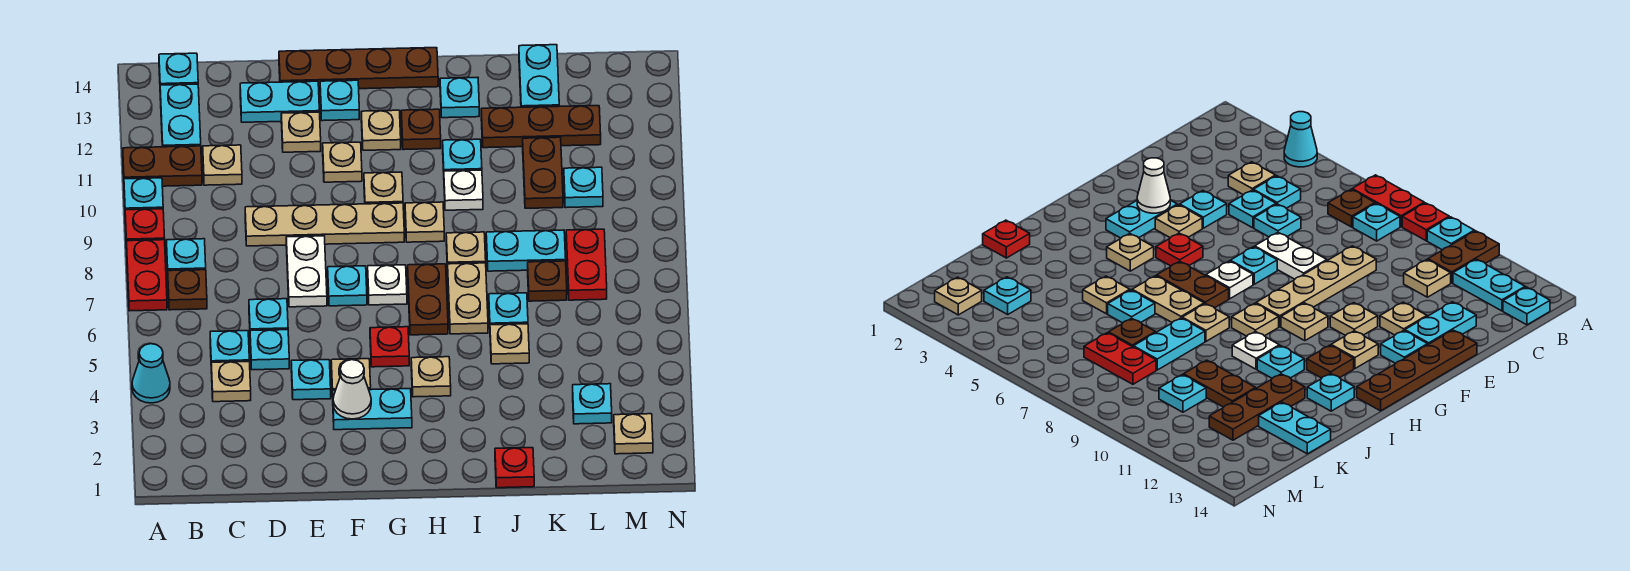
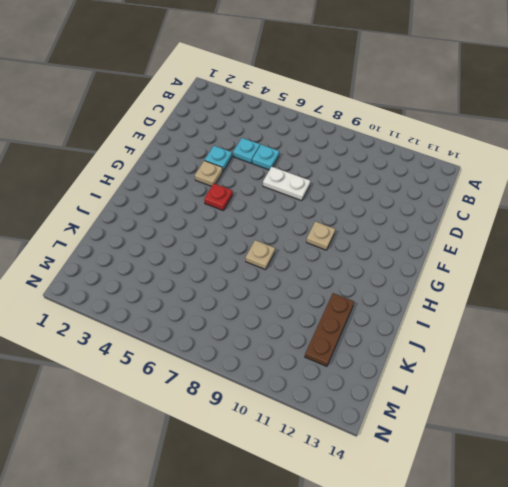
none -> cyan 1x1 cone [132,344,170,403]
none -> red 1x2 plate [127,240,167,311]
none -> red 1x1 plate [125,209,165,249]
none -> cyan 1x1 plate [124,178,163,210]

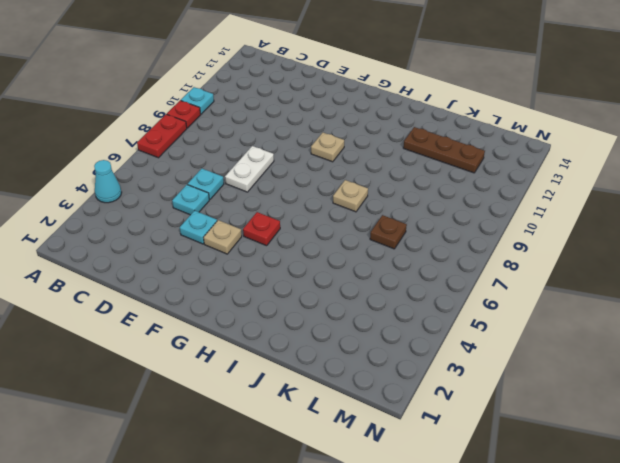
none -> brown 1x2 plate [123,146,202,186]
none -> brown 1x1 plate [168,270,207,310]
none -> cyan 1x1 plate [166,239,206,274]
none -> cyan 1x2 plate [160,84,201,147]

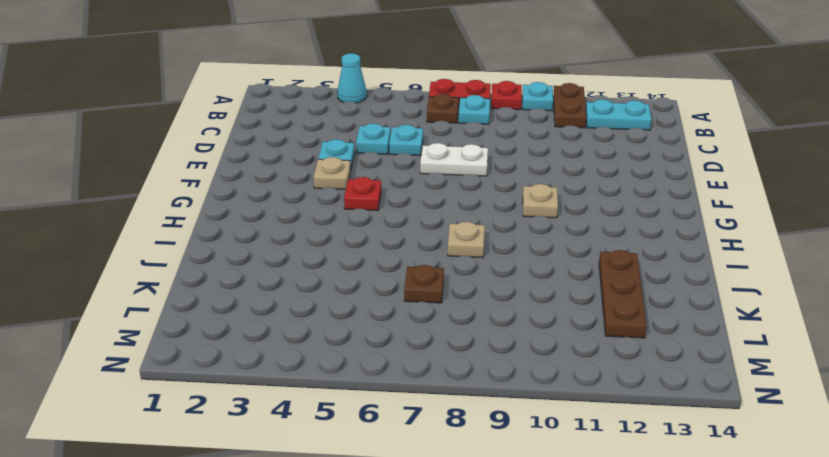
none -> cyan 1x1 plate [159,53,198,85]
none -> tan 1x1 plate [211,361,251,402]
none -> cyan 1x1 plate [210,331,249,362]
none -> tan 1x1 plate [203,145,242,185]

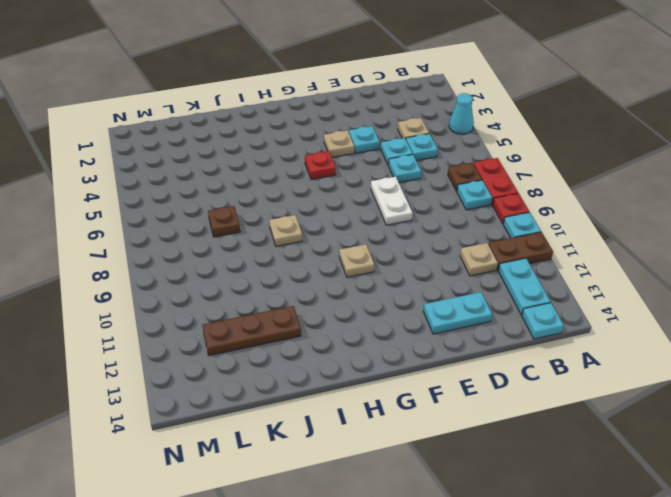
none -> tan 1x4 plate [245,203,404,246]
none -> tan 1x1 plate [281,112,321,152]
none -> brown 1x4 plate [279,48,438,90]
none -> cyan 1x2 plate [333,389,412,430]

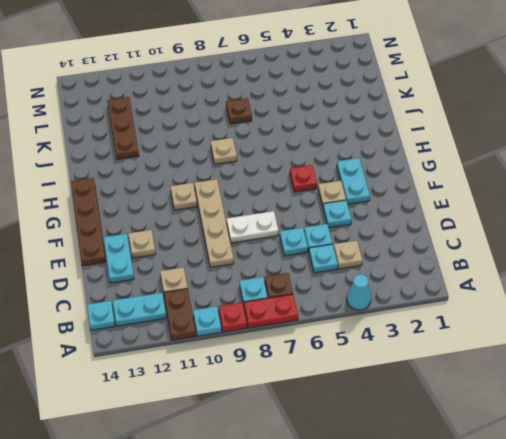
none -> cyan 1x1 plate [328,266,367,306]
none -> tan 1x1 plate [323,142,362,182]
none -> cyan 1x1 plate [320,80,359,121]
none -> white 1x1 plate [368,265,407,305]

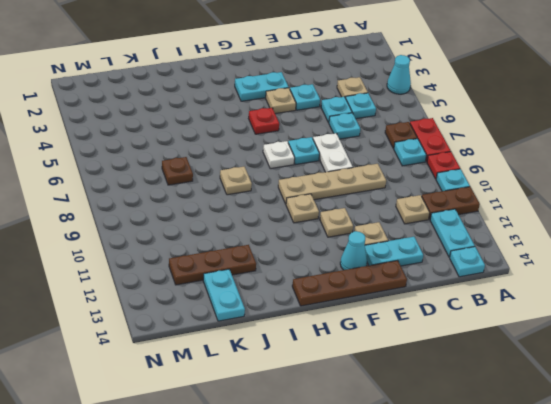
cyan 1x1 cone [340,231,367,270] -> cyan 1x1 plate [320,80,359,121]
none -> tan 1x1 plate [361,110,401,150]
none -> tan 1x1 plate [411,357,451,397]
none -> brown 1x2 plate [408,264,448,335]
none -> tan 1x1 plate [405,202,444,242]

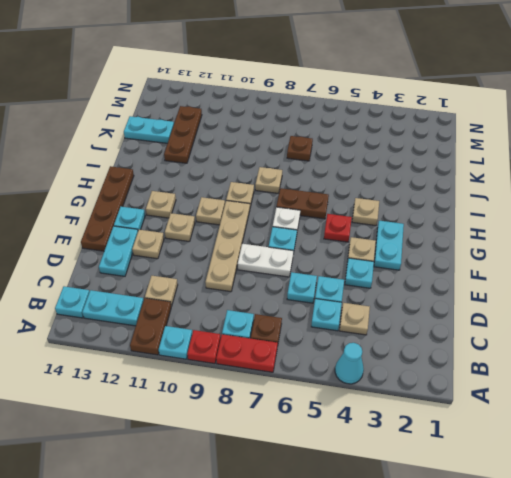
none -> brown 1x1 plate [401,109,441,150]
none -> tan 1x2 plate [448,263,488,334]
none -> white 1x1 plate [444,170,483,210]
none -> cyan 1x1 plate [443,139,482,171]

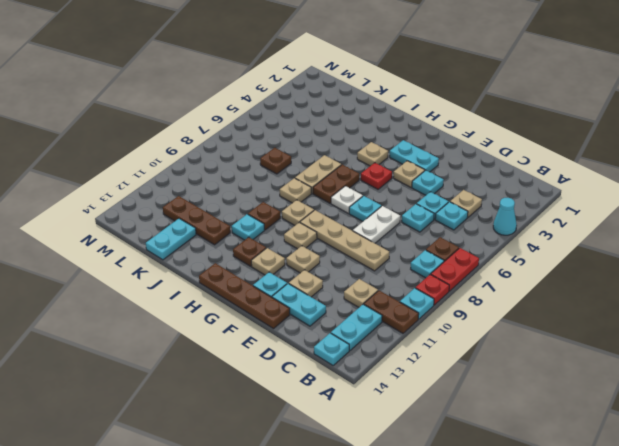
brown 1x1 plate [248,202,280,230] -> white 1x1 plate [444,170,483,210]
none -> cyan 1x1 plate [440,77,479,118]
none -> red 1x1 plate [495,448,534,488]
none -> tan 1x1 plate [490,324,529,364]
none -> cyan 1x1 plate [489,293,528,325]

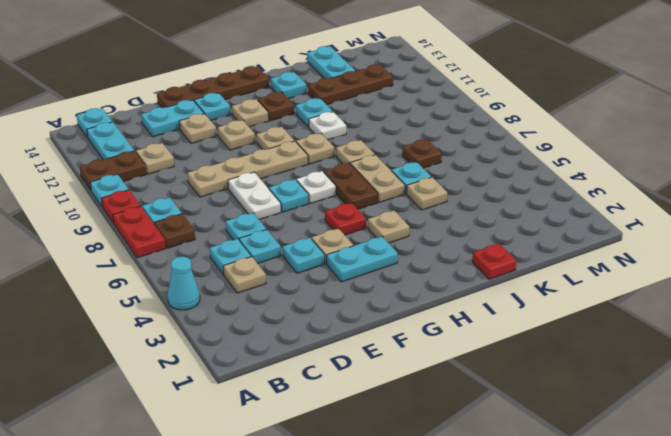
none -> cyan 1x2 plate [486,230,566,271]
none -> brown 1x2 plate [523,137,563,208]
none -> cyan 1x1 plate [573,384,612,424]
none -> red 1x2 plate [566,229,607,300]

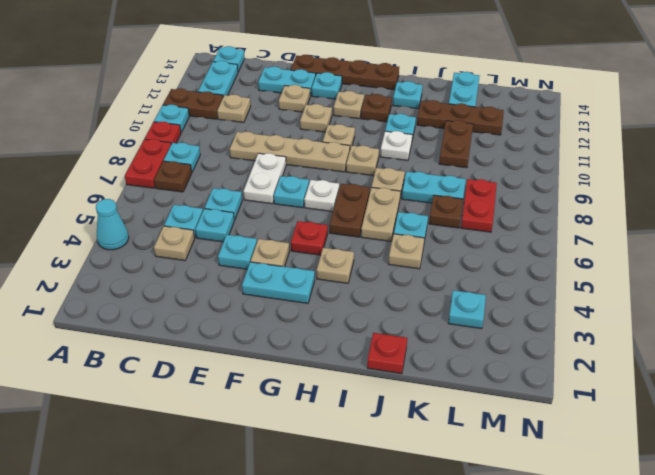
none -> cyan 1x1 plate [564,167,603,208]
none -> tan 1x1 plate [614,414,653,454]
none -> white 1x1 cone [333,360,371,419]

